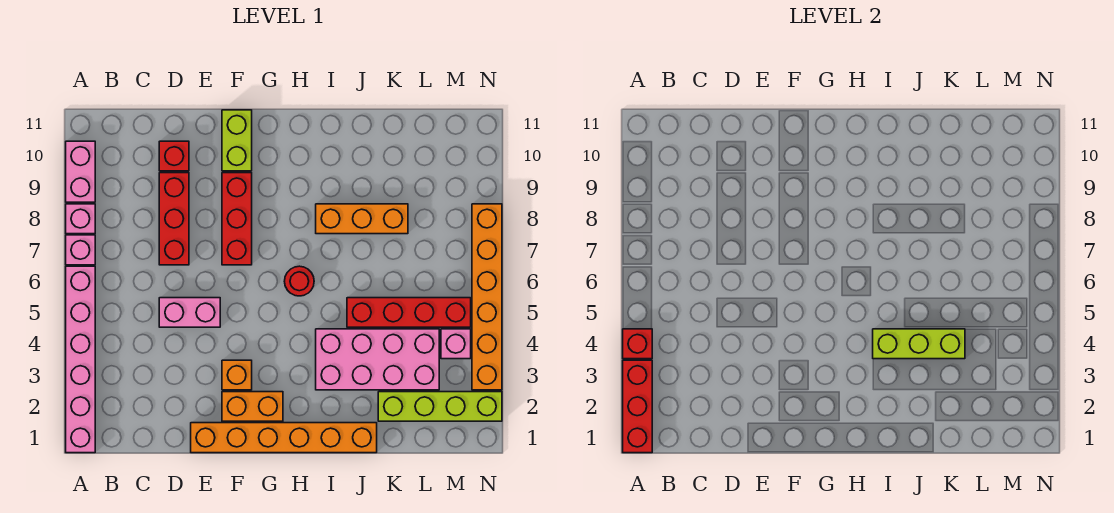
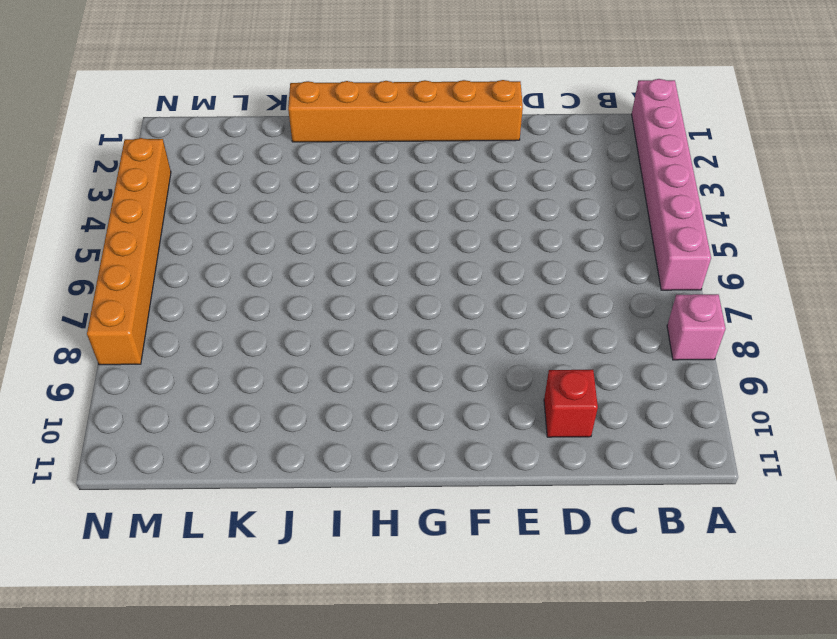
none -> pink 1x1 brick [66,235,95,265]
none -> pink 1x2 brick [66,141,95,202]
none -> pink 1x2 brick [159,298,220,327]

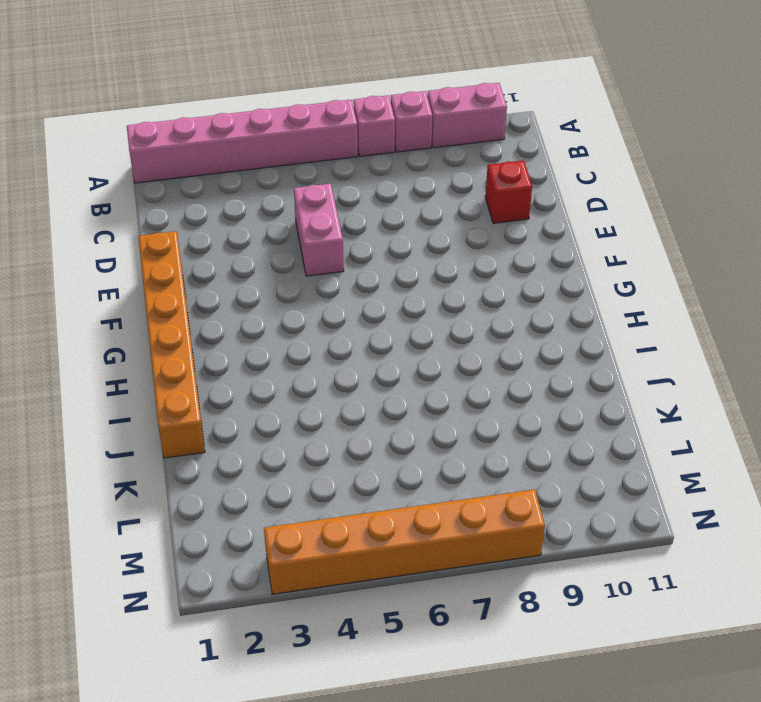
none -> red 1x3 brick [159,173,189,265]
none -> orange 1x2 brick [222,392,283,421]
none -> orange 1x1 brick [222,360,252,390]

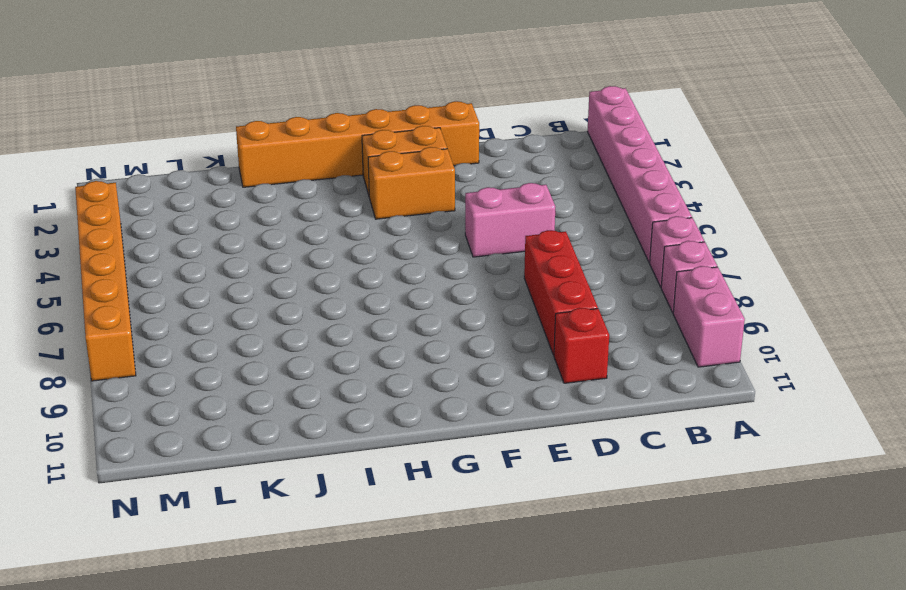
orange 1x2 brick [368,147,455,219] -> orange 1x1 brick [222,360,252,390]
none -> red 1x3 brick [222,173,252,265]
none -> lime 1x2 brick [222,110,252,171]
none -> red 1x1 round brick [284,266,314,296]

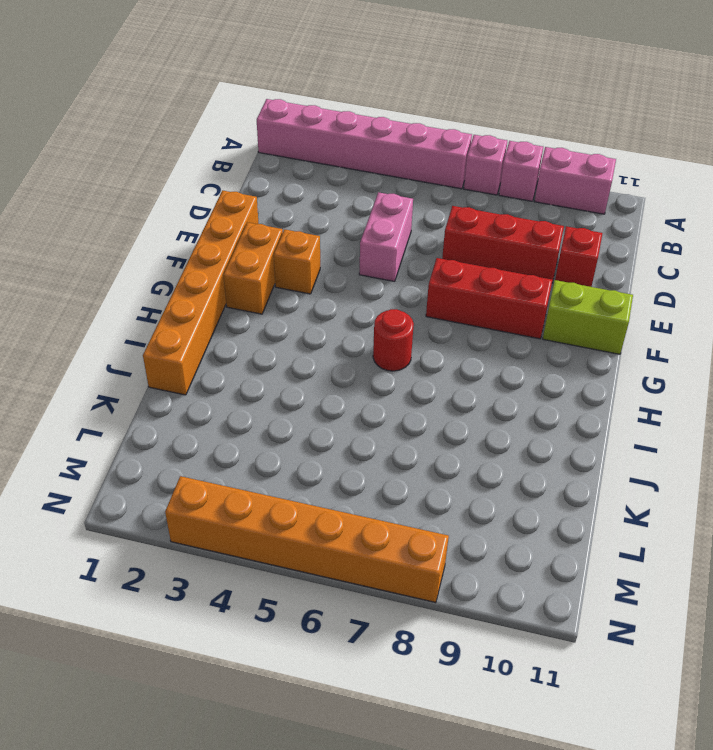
none -> pink 2x4 brick [316,329,439,390]
none -> orange 1x3 brick [316,204,408,234]
none -> red 1x4 brick [347,298,471,327]

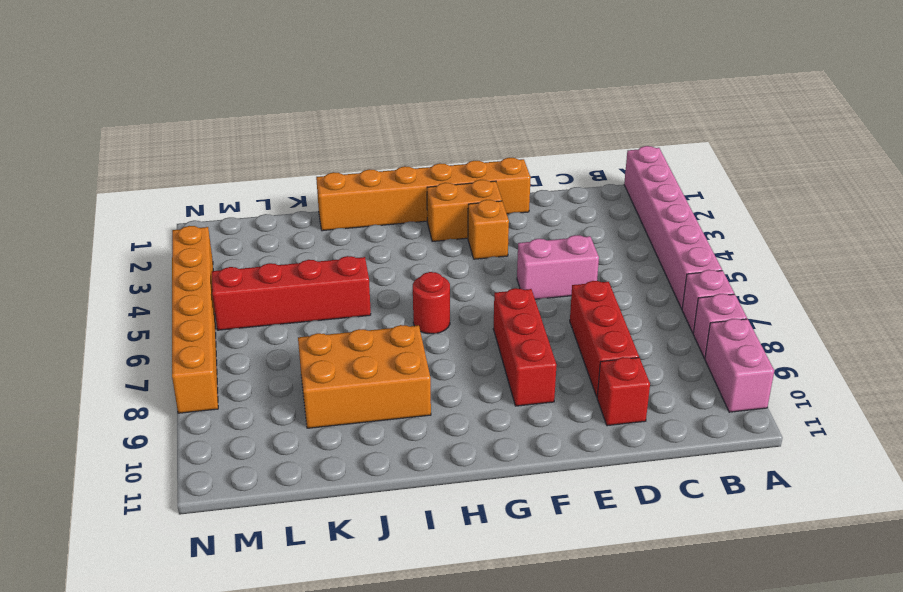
orange 2x3 brick [298,325,431,428] -> orange 1x3 brick [316,204,408,234]
none -> lime 1x2 brick [222,110,252,171]
none -> pink 2x4 brick [316,329,439,390]
none -> lime 1x4 brick [378,392,502,421]

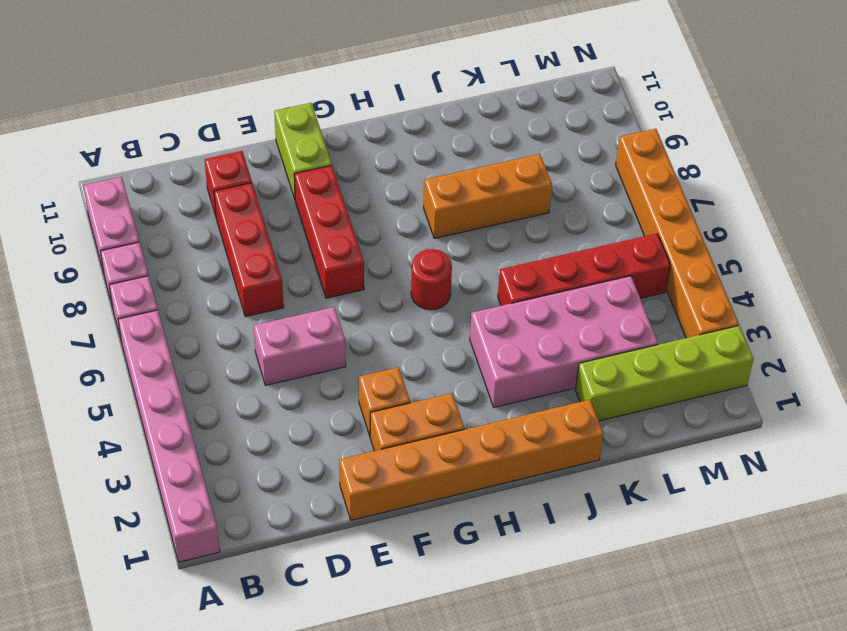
none -> pink 1x1 brick [441,329,471,359]
none -> red 1x3 brick [623,360,652,453]
none -> red 1x1 brick [623,329,652,359]

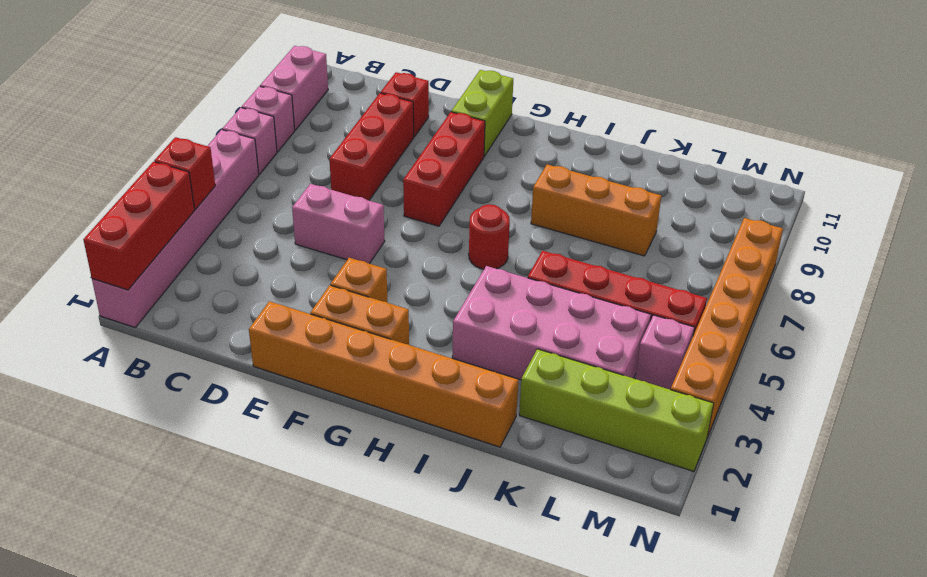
none -> lime 1x3 brick [873,329,965,359]

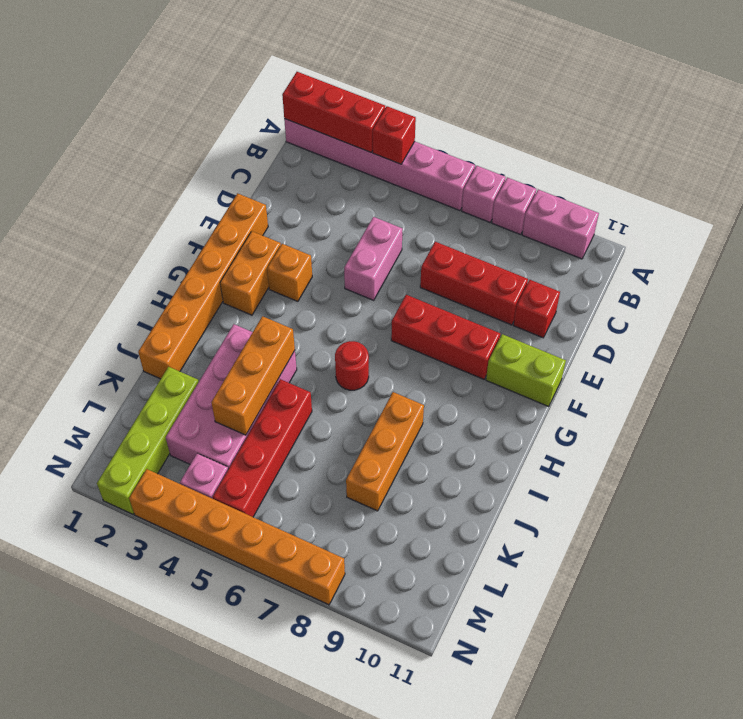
orange 1x3 brick [211,316,295,435] -> lime 1x3 brick [873,329,965,359]

